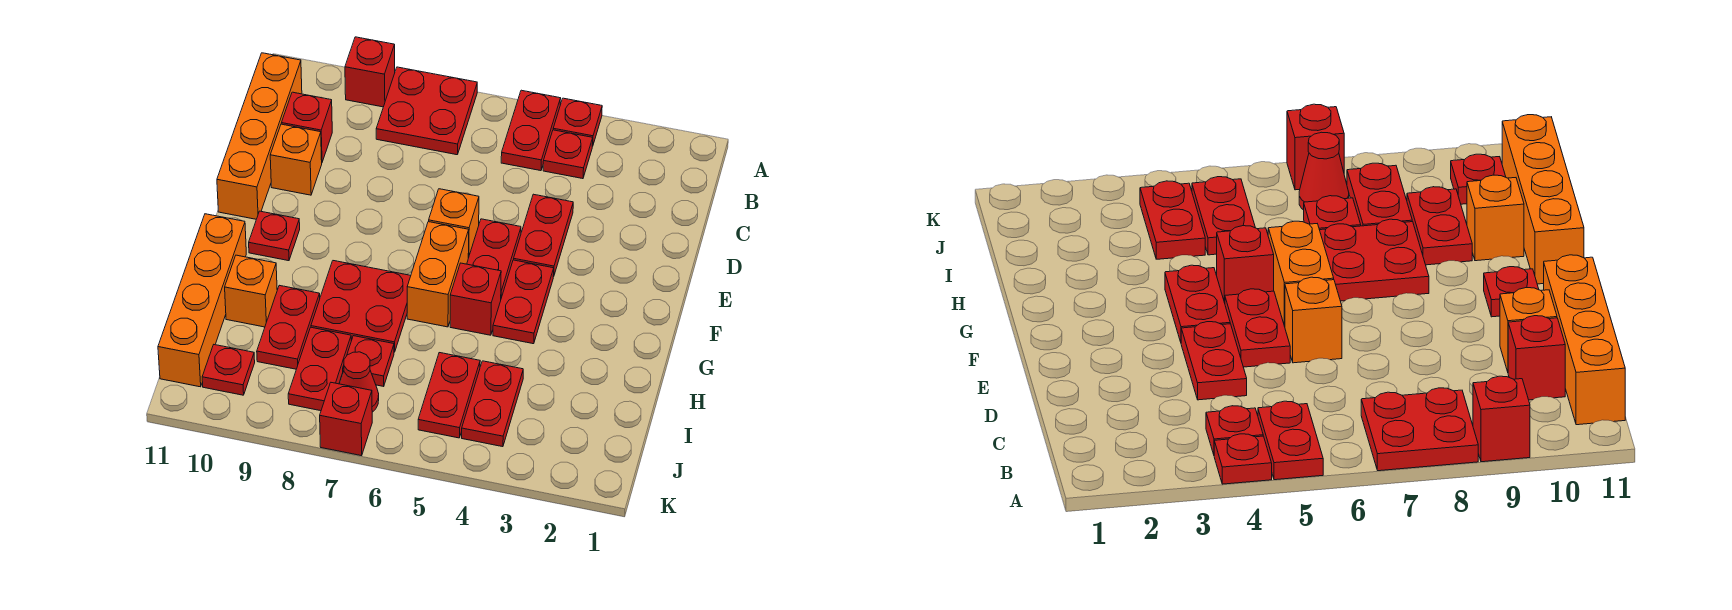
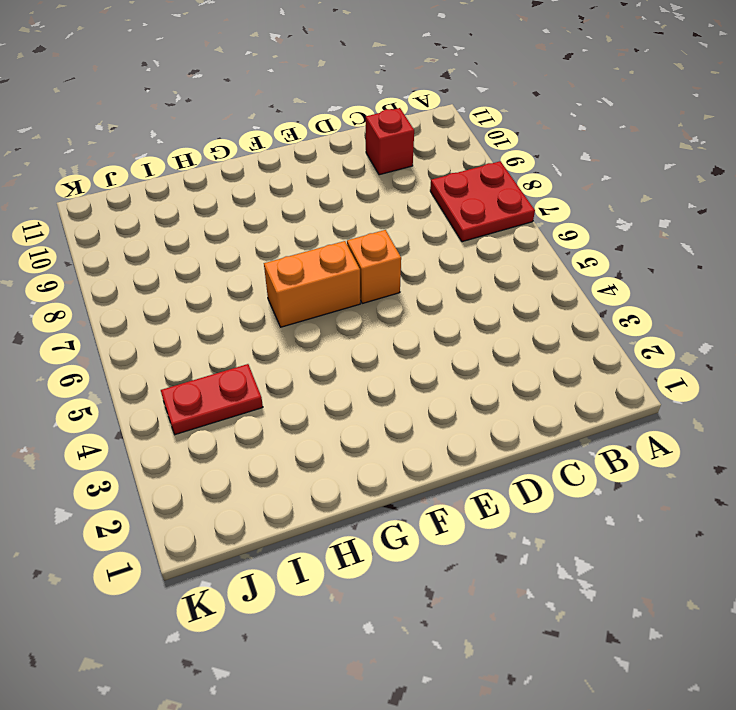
none -> red 1x1 plate [553,98,602,146]
none -> red 1x2 plate [501,90,561,171]
none -> red 1x1 brick [345,37,395,107]

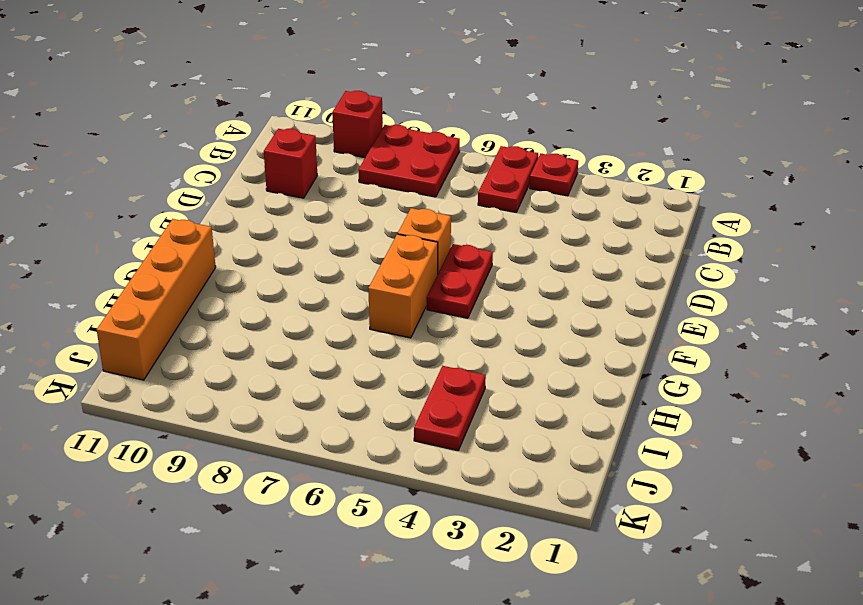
none -> red 1x1 plate [543,130,593,179]
none -> orange 1x4 brick [217,53,302,219]
none -> red 1x2 plate [514,194,573,277]

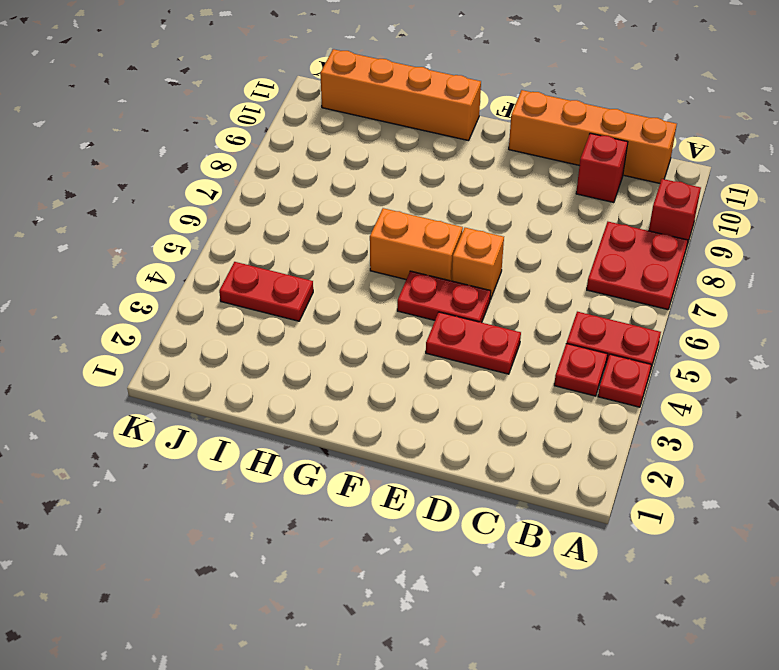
none -> orange 1x1 brick [270,124,322,195]
none -> red 1x2 plate [493,260,554,344]
none -> red 1x1 plate [249,211,300,261]

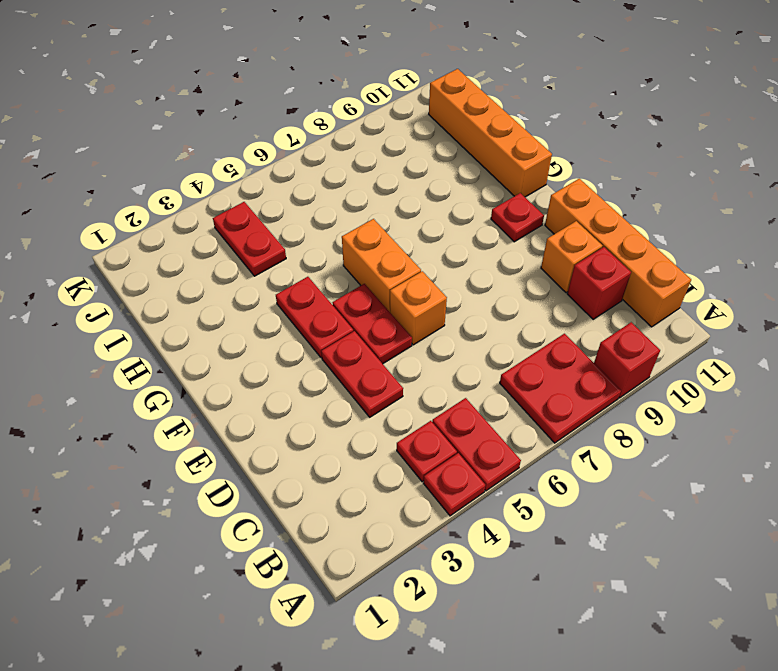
none -> red 1x1 brick [450,263,501,335]
none -> red 2x2 plate [311,261,411,352]
none -> red 1x2 plate [257,285,320,369]

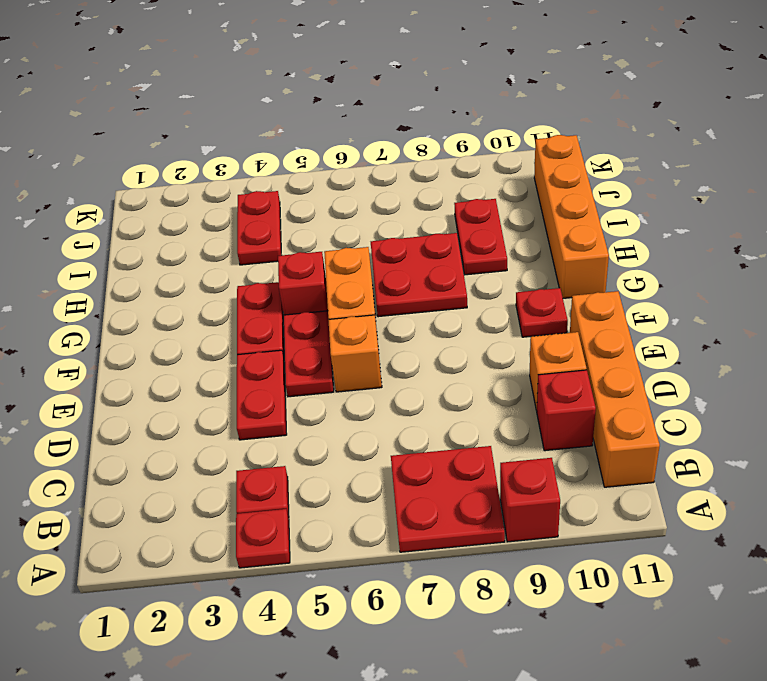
none -> red 1x2 plate [501,90,561,171]
none -> orange 1x1 brick [225,255,277,327]
none -> red 1x2 plate [418,353,480,438]

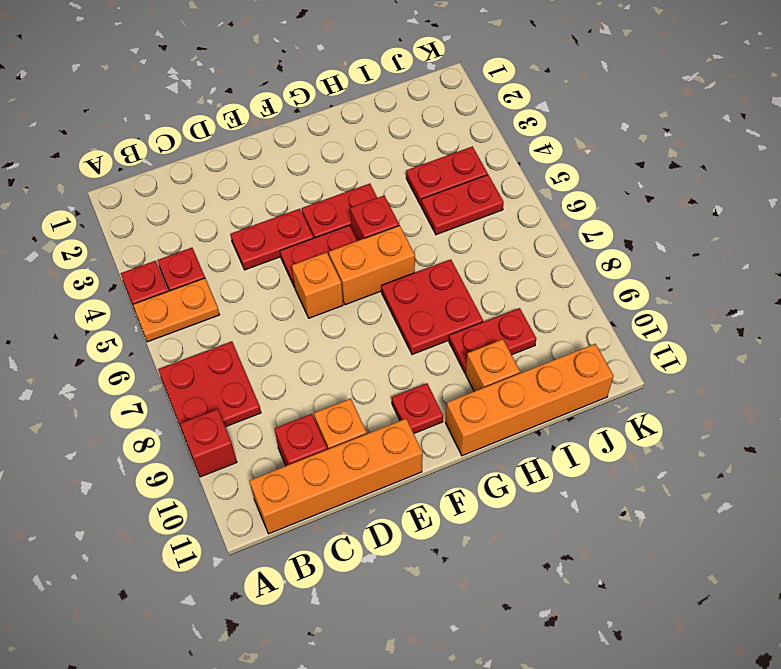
orange 1x2 plate [133,278,220,342] -> red 1x2 plate [501,90,561,171]
none -> red 1x1 plate [343,336,394,386]
none -> red 1x2 plate [288,327,351,411]
none -> red 1x1 cone [339,352,379,412]

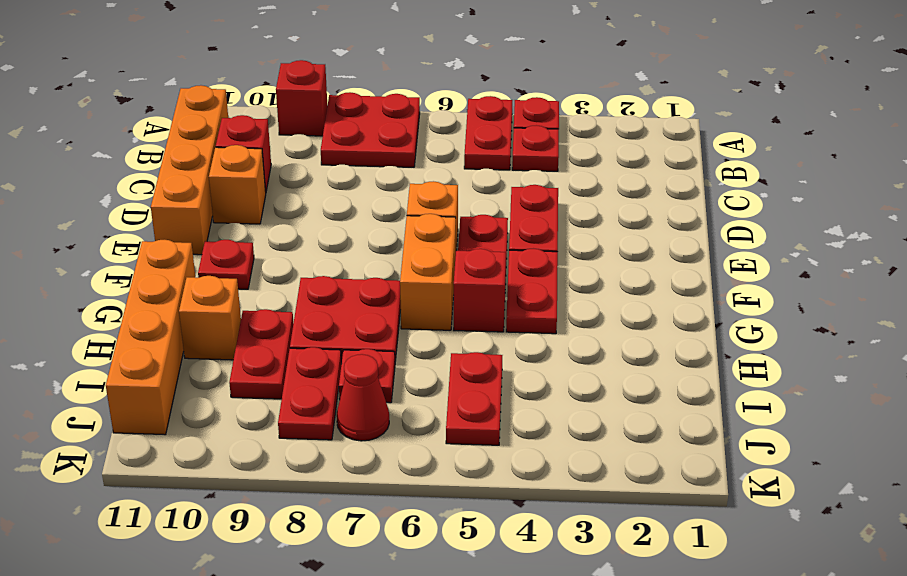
none -> red 1x2 plate [462,361,523,447]
none -> red 1x1 plate [202,345,255,395]
none -> red 1x1 brick [320,383,372,456]

